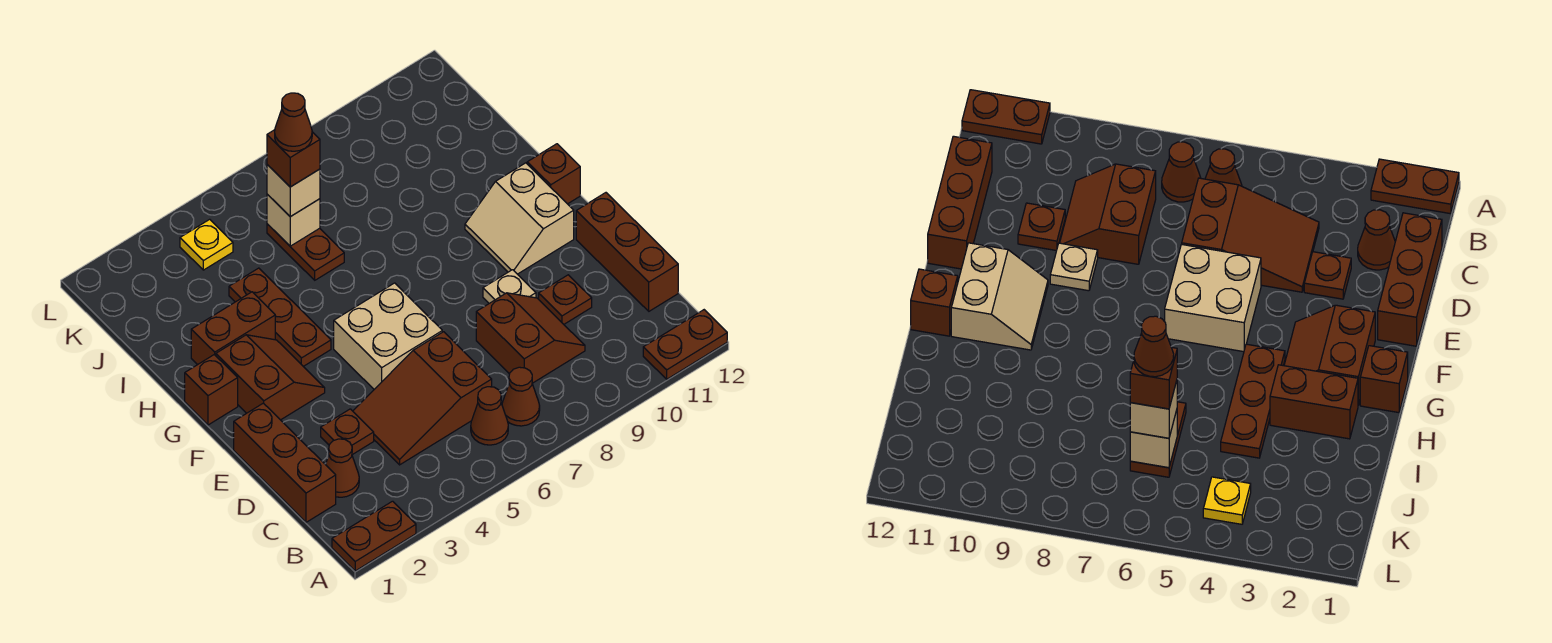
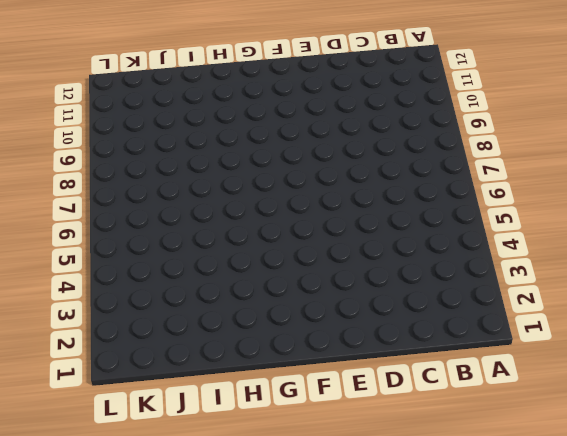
none -> brown 1x2 plate [332,501,416,571]
none -> brown 1x2 plate [643,310,727,379]
none -> brown 1x1 cone [471,387,508,445]

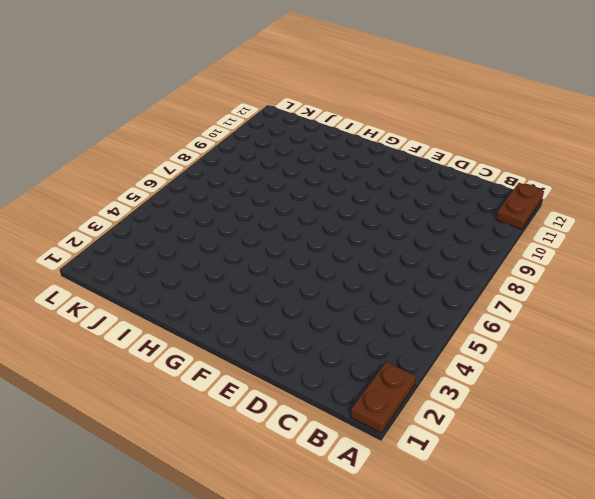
none -> brown 1x1 cone [471,387,508,445]
none -> brown 1x1 cone [502,367,540,426]
none -> brown 1x3 brick [234,403,336,522]

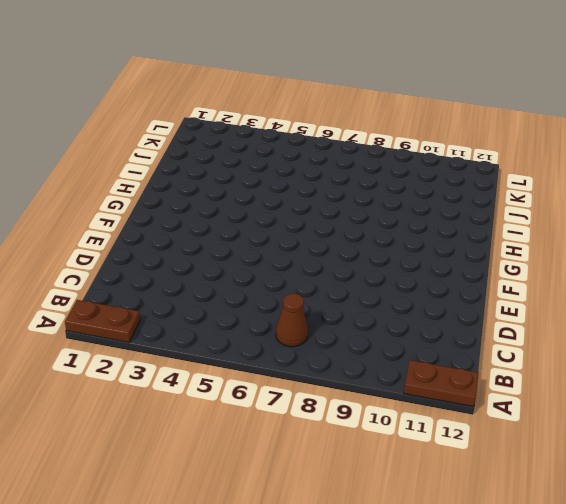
none -> brown 1x1 cone [471,387,508,445]
none -> brown 1x3 brick [234,403,336,522]
none -> brown 1x1 cone [325,439,359,497]

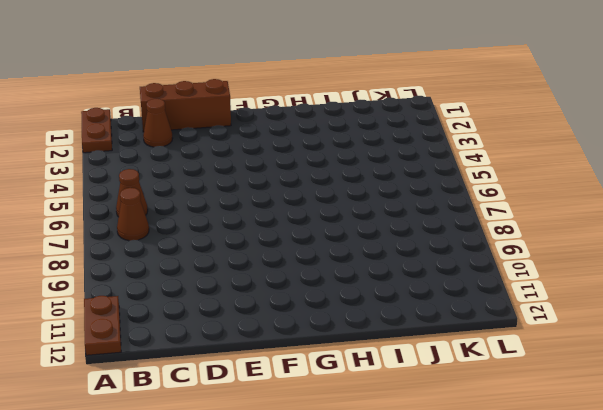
none -> brown 2x3 slope [353,332,492,465]
none -> brown 2x2 slope [476,293,585,383]
none -> brown 1x3 brick [576,193,678,311]

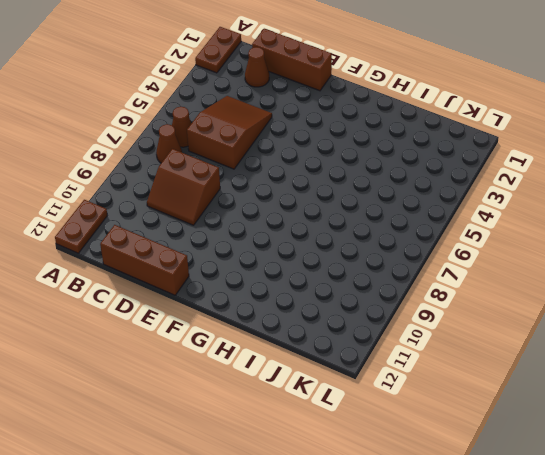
none -> brown 1x1 plate [321,409,374,455]
none -> brown 1x1 plate [539,275,592,324]
none -> tan 2x2 brick [334,283,442,389]

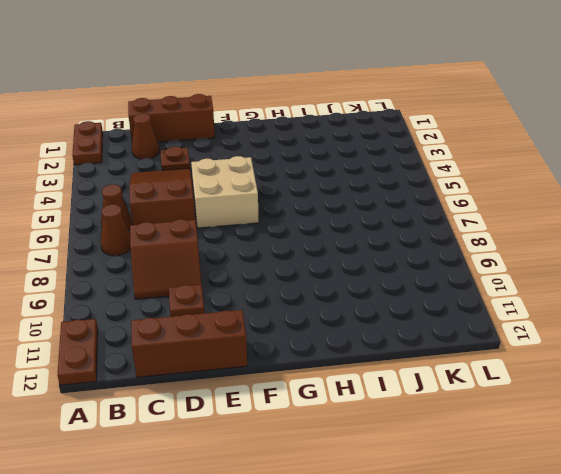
none -> tan 1x1 plate [483,270,536,303]
none -> brown 2x2 slope [216,335,325,420]
none -> tan 2x2 slope [465,163,574,274]

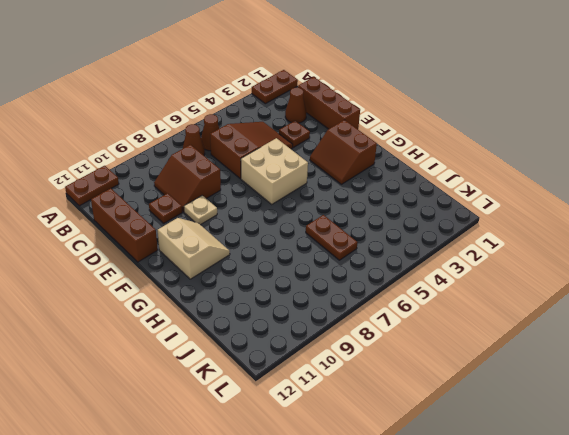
none -> brown 1x1 brick [185,355,238,425]
none -> brown 1x3 plate [229,268,331,366]
none -> brown 1x1 brick [527,144,580,204]

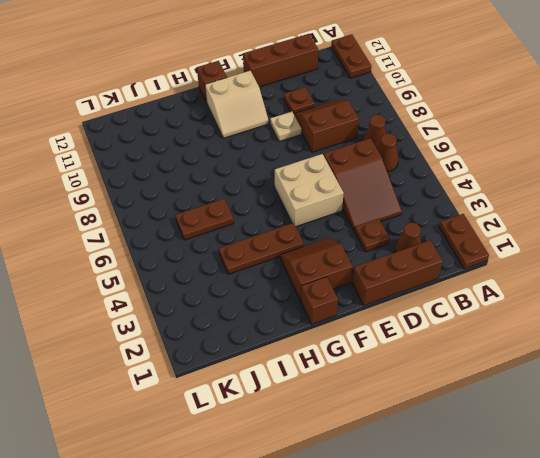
none -> brown 1x2 brick [191,292,275,365]
none -> yellow 1x1 plate [180,219,233,270]
none -> tan 1x1 brick [267,194,320,246]

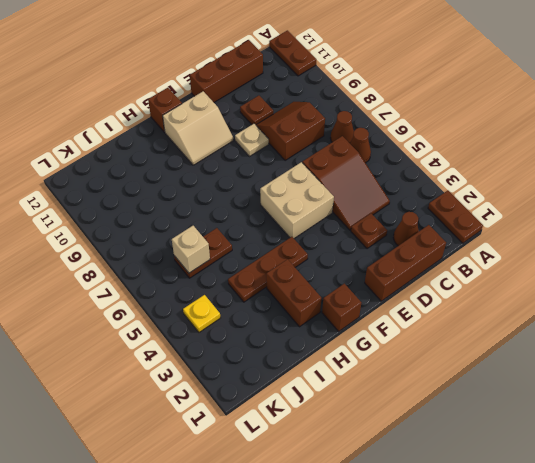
none -> brown 2x2 slope [216,335,325,420]
none -> tan 1x1 brick [267,165,320,217]
none -> brown 1x1 brick [267,130,320,187]

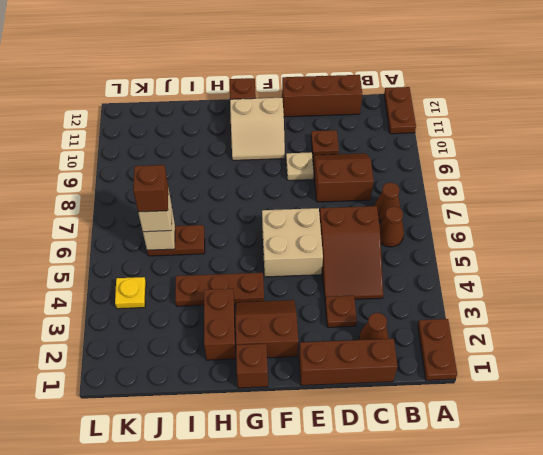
none -> brown 1x1 cone [275,93,312,151]

